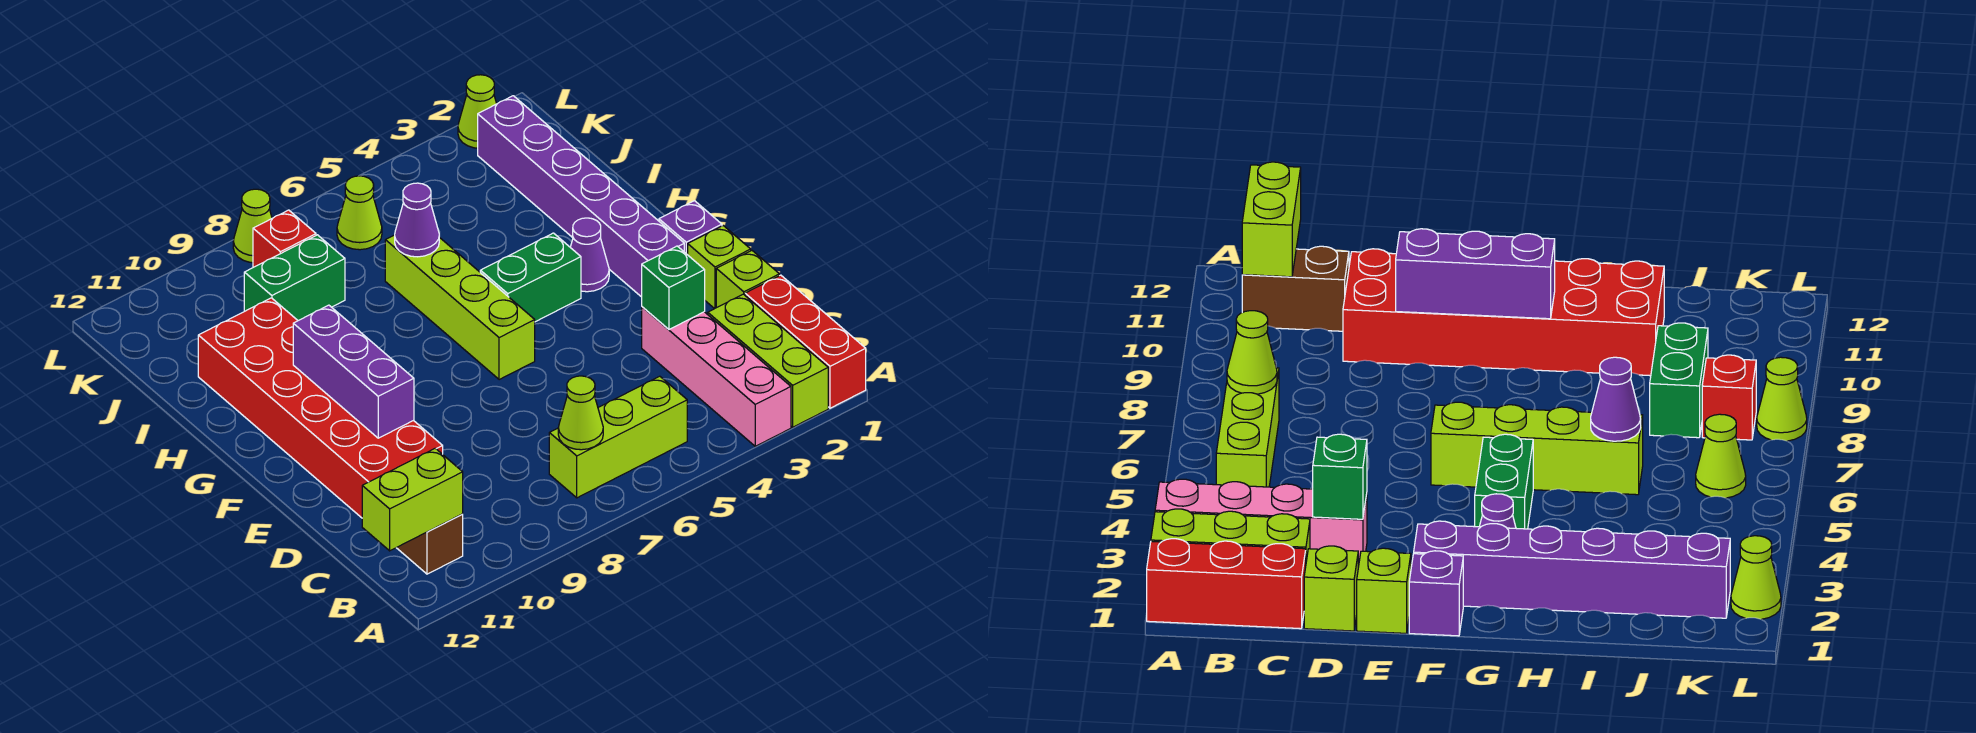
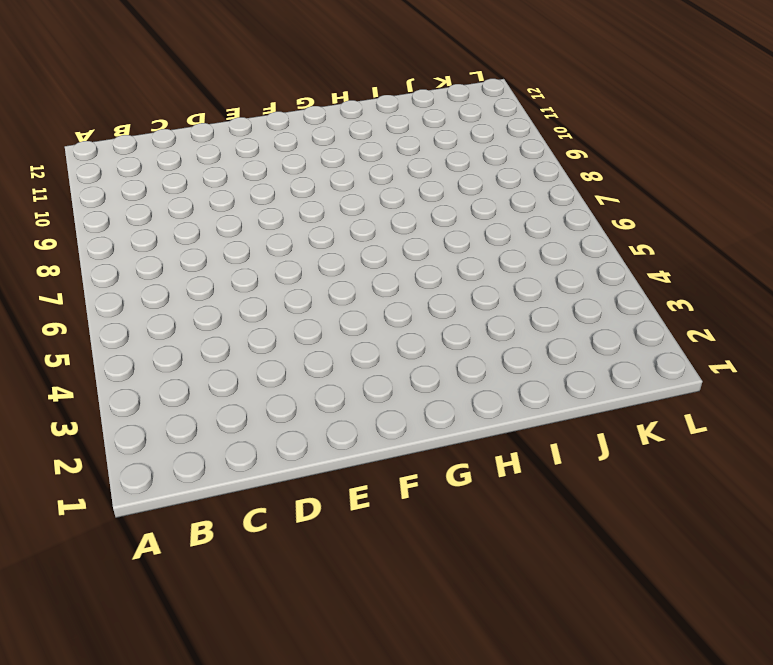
none -> red 1x3 brick [745,275,866,408]
none -> lime 1x3 brick [708,294,828,427]
none -> pink 1x4 brick [642,307,791,446]

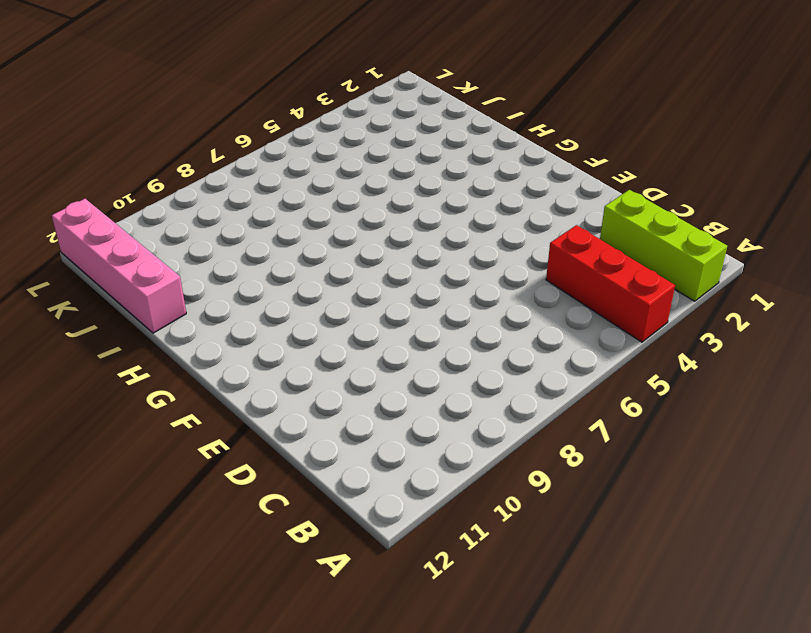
red 1x3 brick [546,225,675,342] -> red 1x3 brick moved to [745,275,866,408]
pink 1x4 brick [52,199,186,333] -> pink 1x4 brick moved to [642,307,791,446]
none -> lime 1x3 brick [549,376,687,498]
none -> brown 1x2 brick [397,514,463,574]
none -> lime 1x1 brick [716,250,779,308]

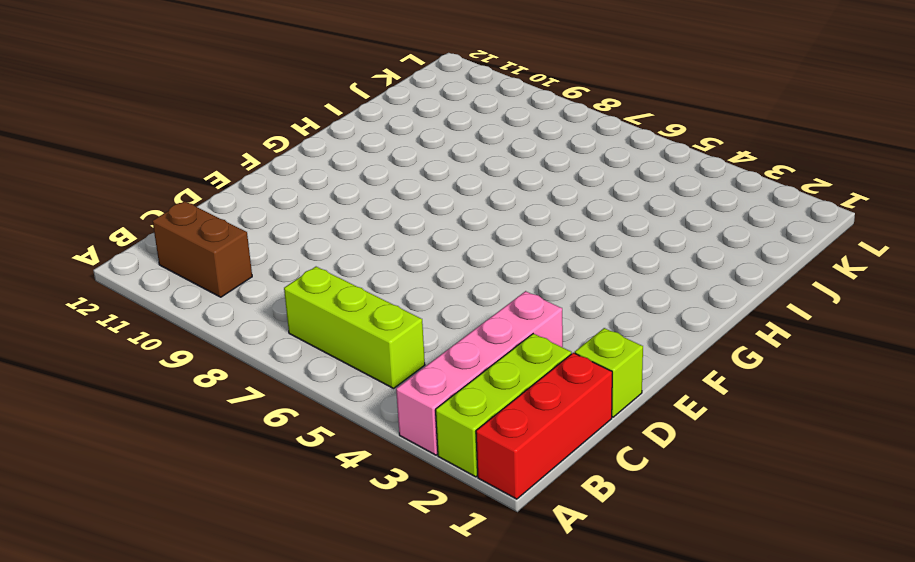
brown 1x2 brick [153,201,252,297] -> brown 1x2 brick turned to [397,514,463,574]
none -> red 2x6 brick [198,298,443,518]
none -> lime 1x1 brick [688,226,751,309]
none -> purple 1x1 brick [659,201,722,255]

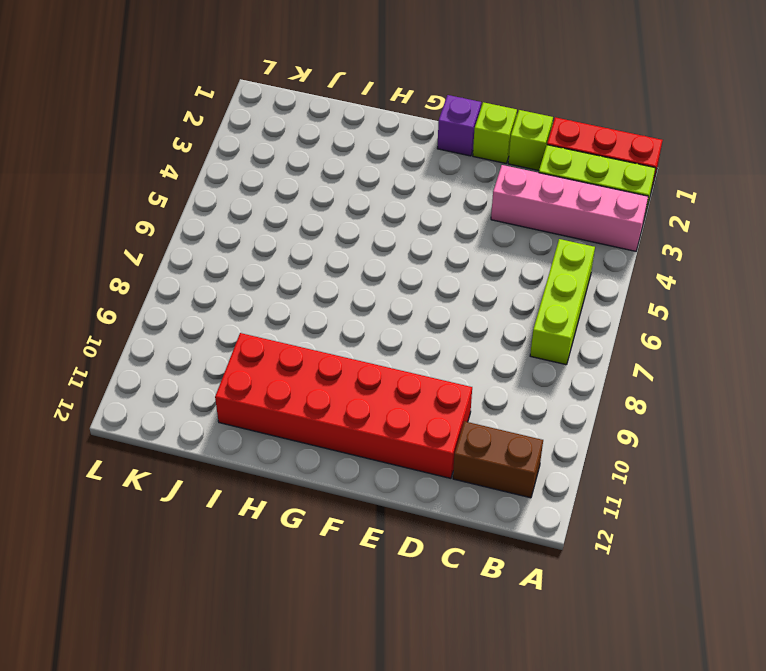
none -> purple 1x6 brick [478,96,684,297]
none -> lime 1x4 brick [385,235,535,380]
none -> purple 1x1 cone [570,218,609,292]

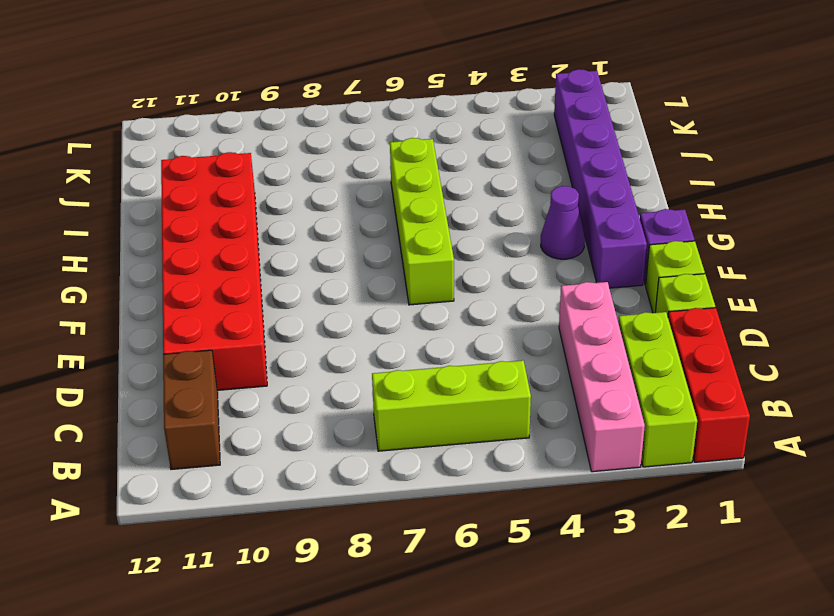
none -> green 1x2 brick [480,233,581,322]
none -> green 1x2 brick [244,235,345,321]
none -> lime 1x1 cone [337,176,382,250]

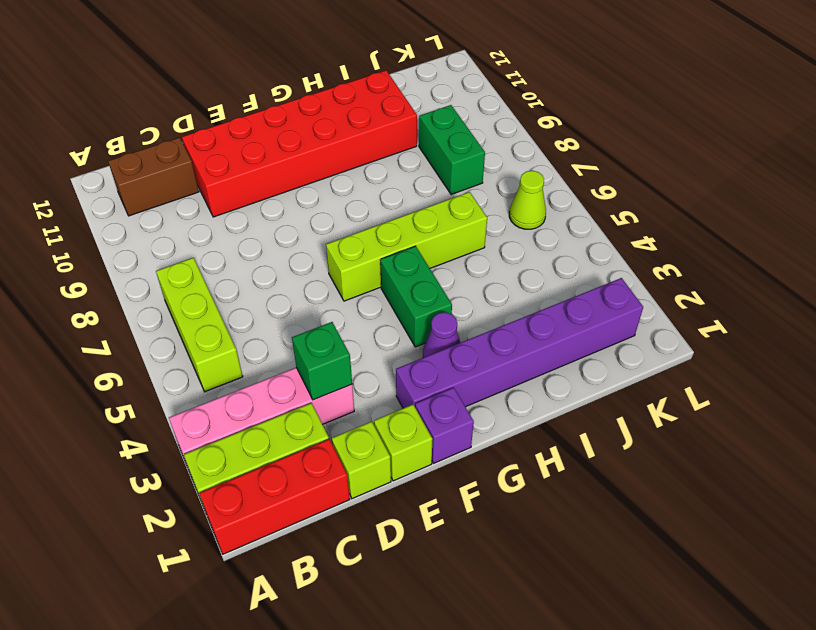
none -> red 1x1 brick [253,210,316,267]
none -> lime 1x1 cone [458,75,497,148]
none -> lime 1x1 cone [233,189,272,263]

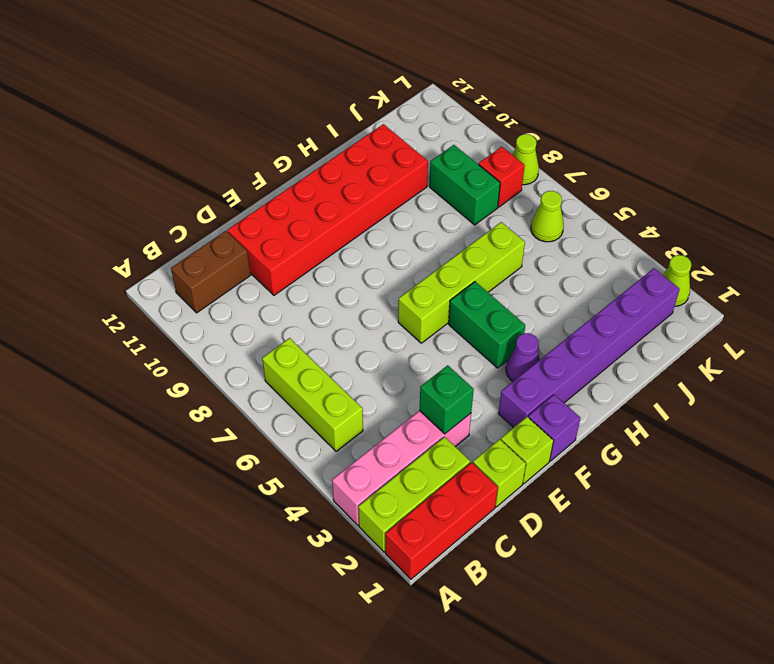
none -> lime 1x1 cone [558,376,603,450]
none -> lime 1x2 brick [362,448,463,551]
none -> purple 1x3 brick [293,305,414,438]

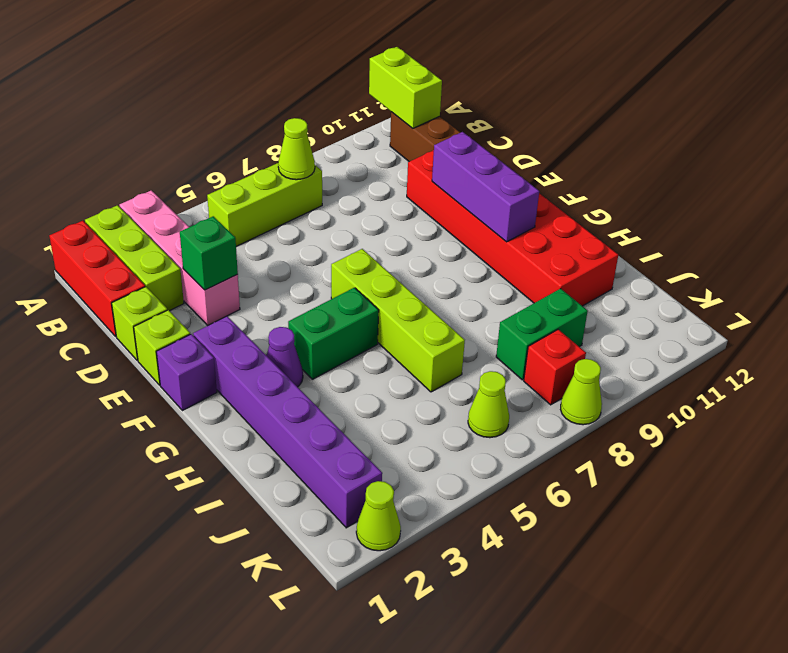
lime 1x2 brick [369,47,442,128] -> lime 1x2 brick turned to [362,448,463,551]
none -> purple 1x1 cone [395,183,439,257]

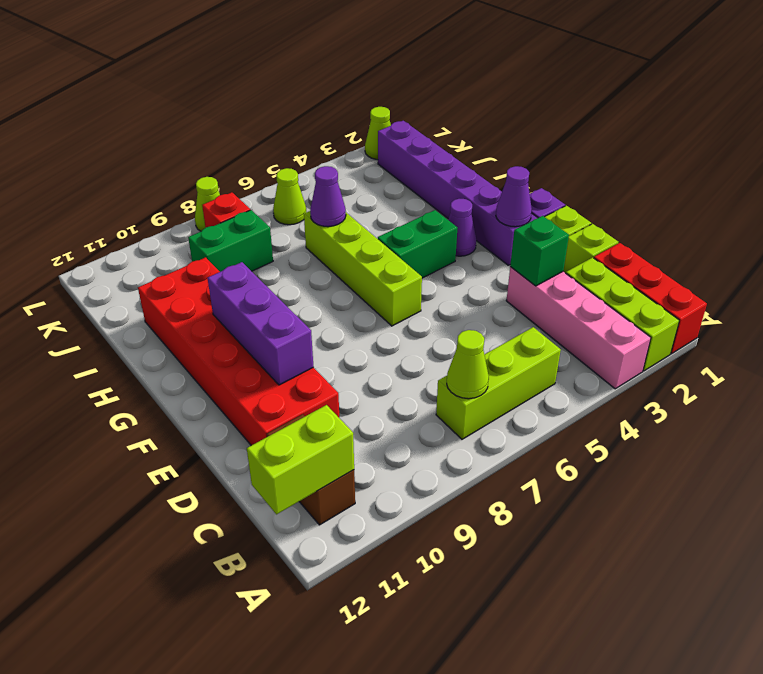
purple 1x1 cone [496,166,532,227] -> none

